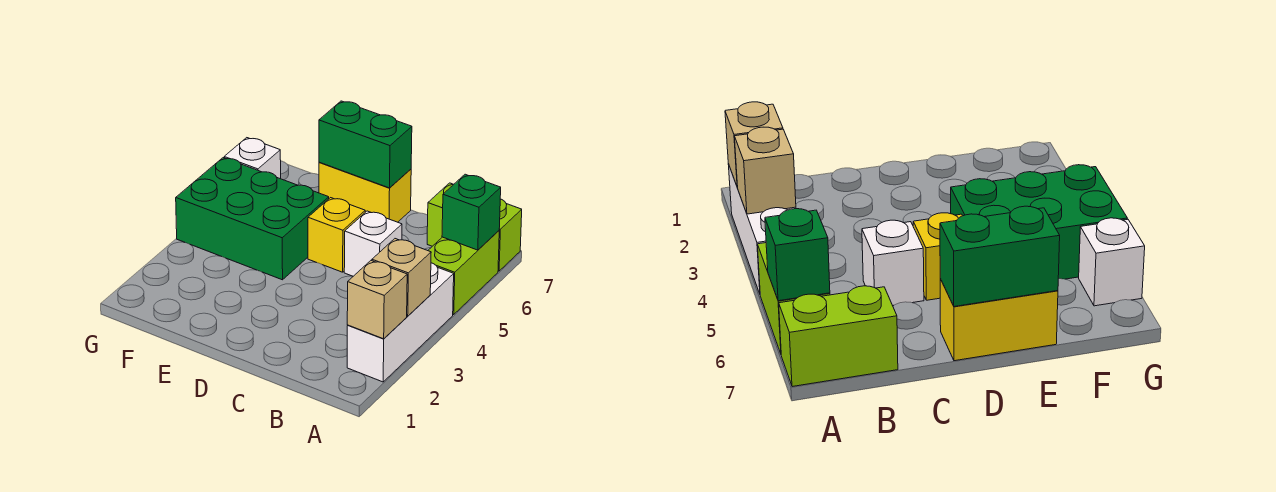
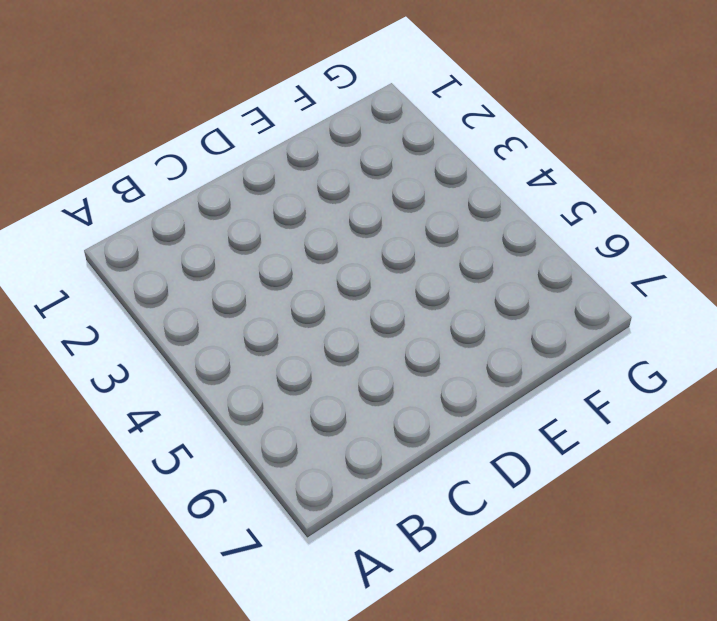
none -> white 1x3 brick [347,263,454,382]
none -> lime 1x2 brick [428,231,499,315]
none -> lime 1x2 brick [427,183,522,271]

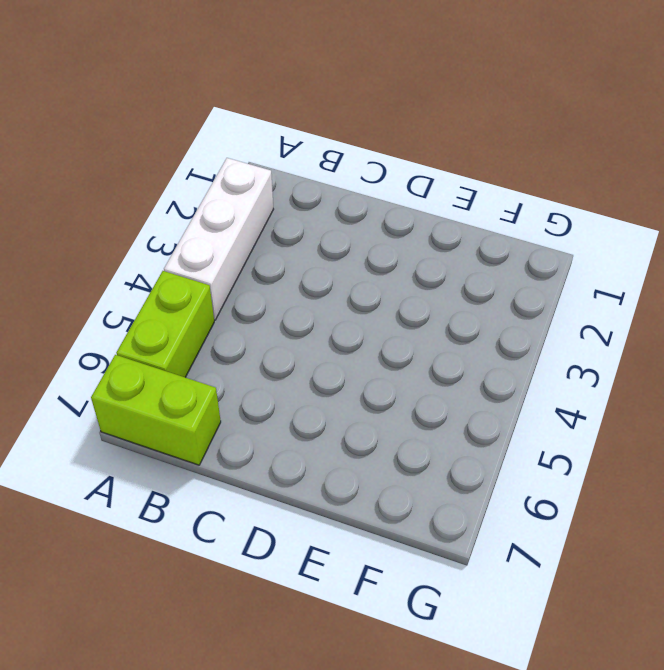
none -> white 1x1 brick [344,211,402,276]
none -> yellow 1x1 brick [308,198,365,272]
none -> yellow 1x2 brick [319,162,411,222]

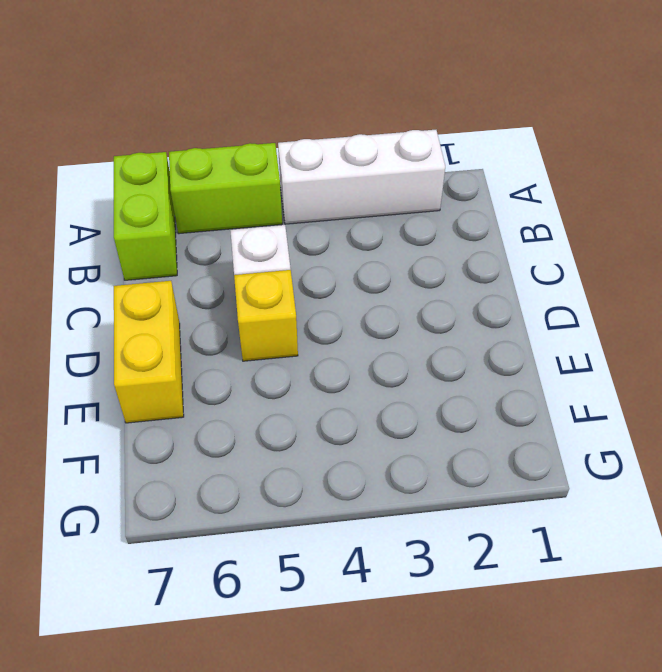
none -> green 2x3 brick [176,158,329,280]
none -> white 1x1 brick [224,138,281,179]
none -> tan 1x1 brick [347,261,407,339]

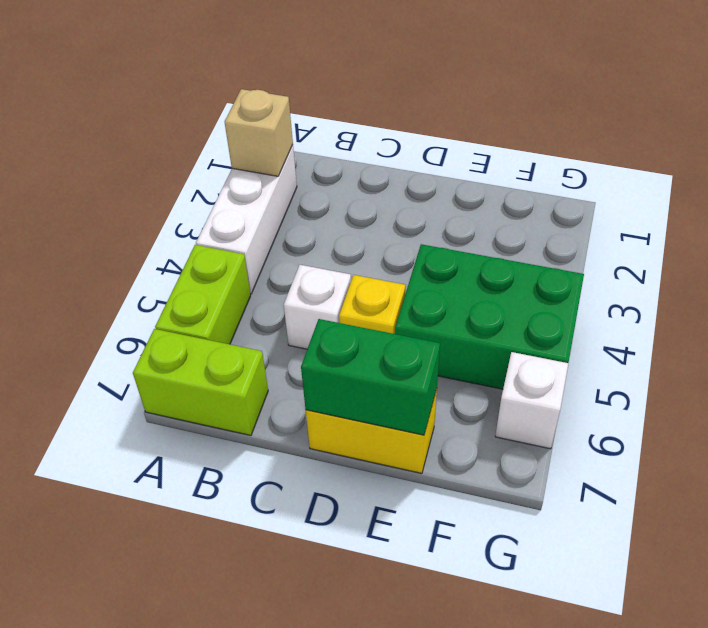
none -> tan 1x1 brick [372,239,431,316]
none -> green 1x1 brick [442,174,501,250]

